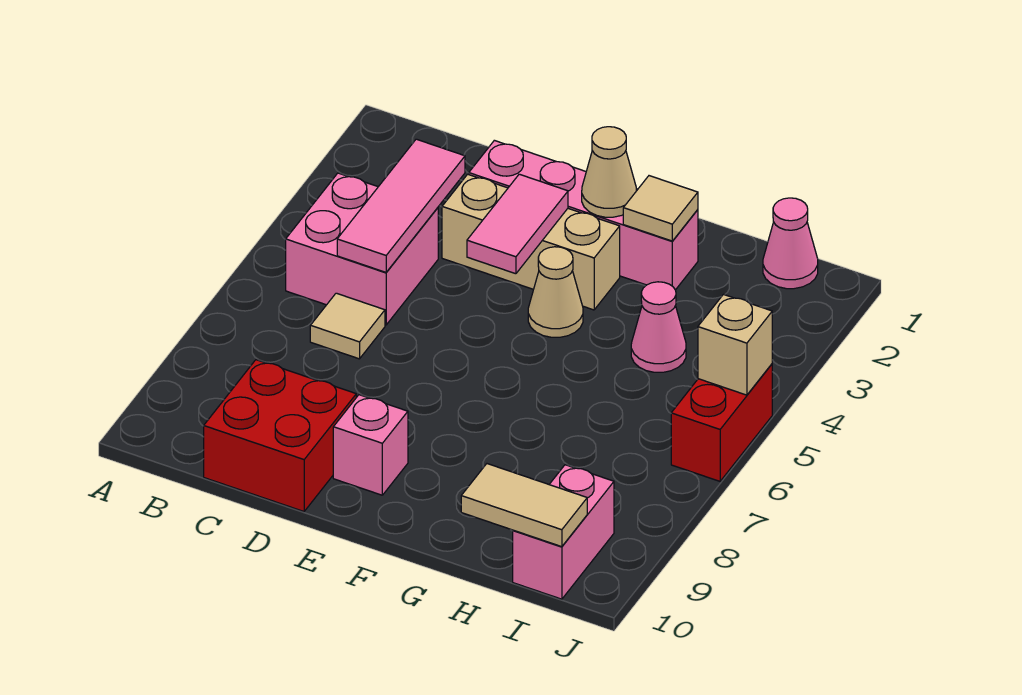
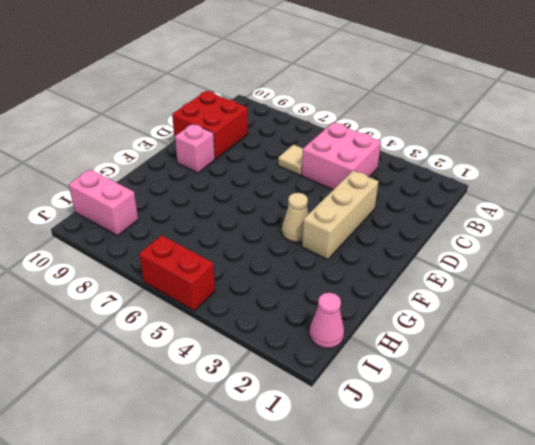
none -> pink 1x4 brick [469,140,698,290]
none -> pink 1x1 cone [631,282,686,372]
none -> pink 1x3 tile [337,139,465,272]

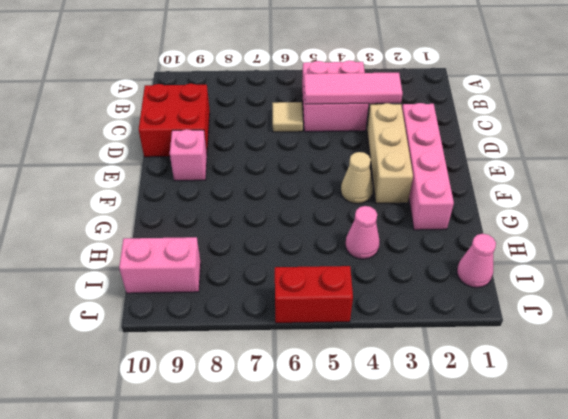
none -> pink 1x2 tile [467,174,568,274]
none -> tan 1x1 cone [582,127,636,217]
none -> tan 1x1 tile [623,176,698,241]

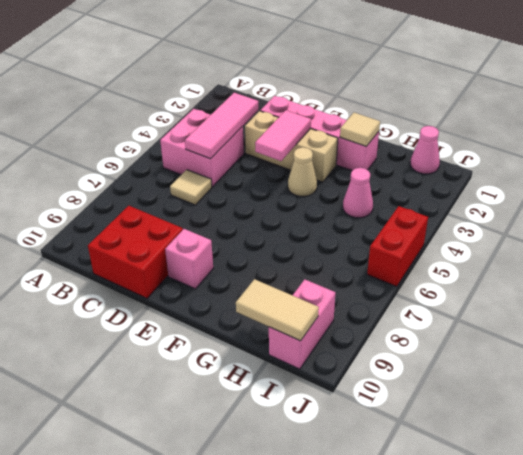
none -> tan 1x1 cone [582,127,636,217]
none -> tan 1x1 brick [698,295,772,395]

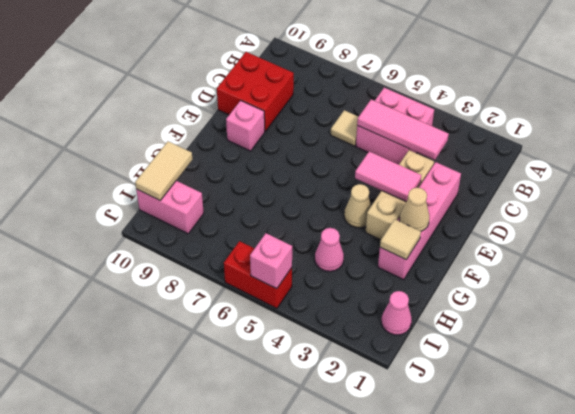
pink 1x1 brick [250,233,292,289] -> tan 1x1 brick [698,295,772,395]

